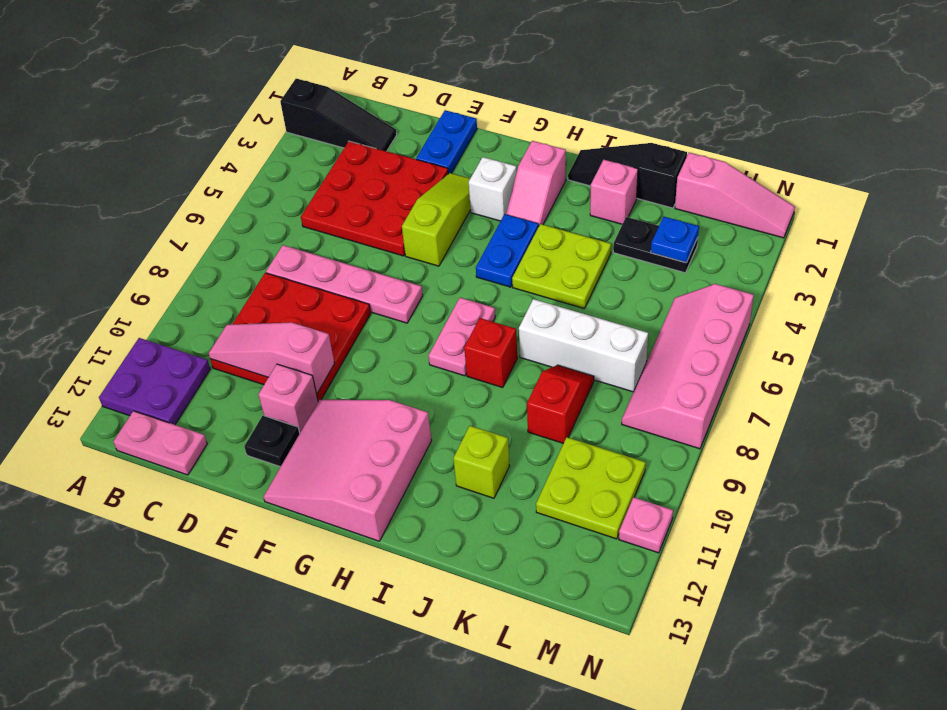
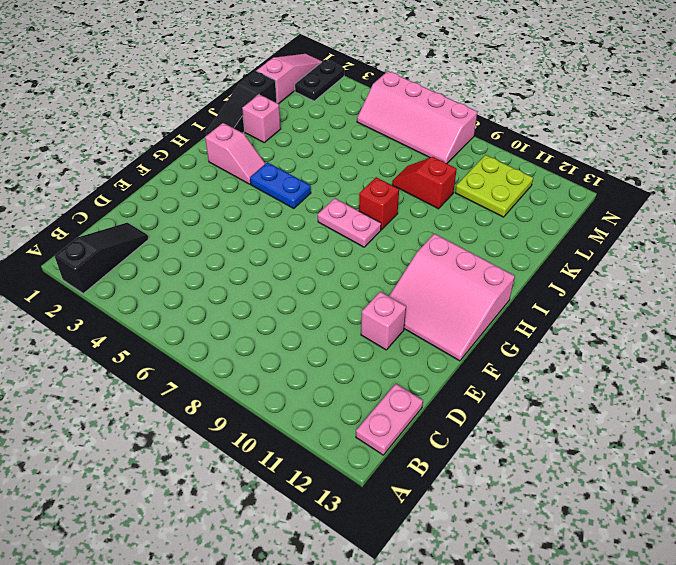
black 1x2 plate [295,59,345,101] -> black 1x2 plate moved to [613,217,698,273]
none -> purple 2x2 plate [99,338,210,425]
none -> red 3x3 plate [301,141,448,256]
none -> pink 1x4 plate [266,245,423,323]

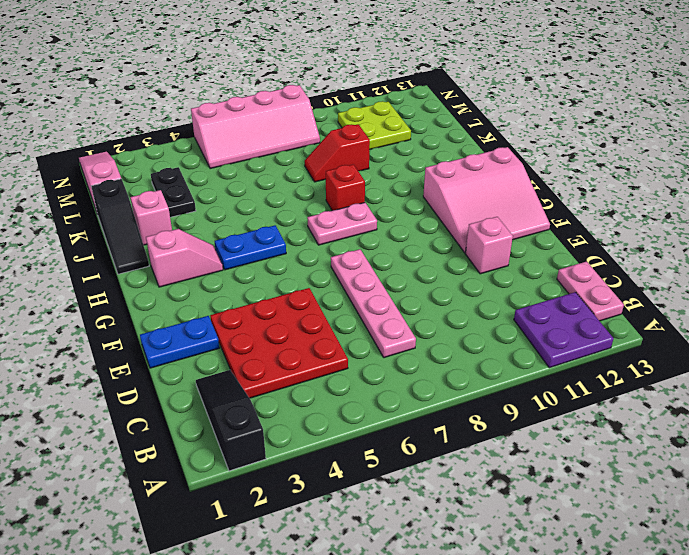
none -> red 3x3 plate [210,273,371,401]
none -> black 1x1 plate [244,416,300,467]
none -> lime 1x3 slope [402,173,471,266]

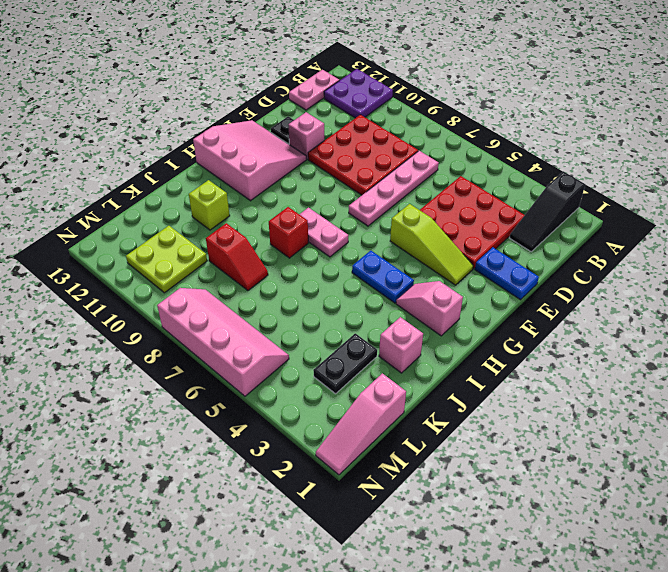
none -> white 1x1 brick [469,157,516,221]
none -> black 1x3 slope [568,143,687,208]
none -> lime 2x2 plate [512,224,611,309]

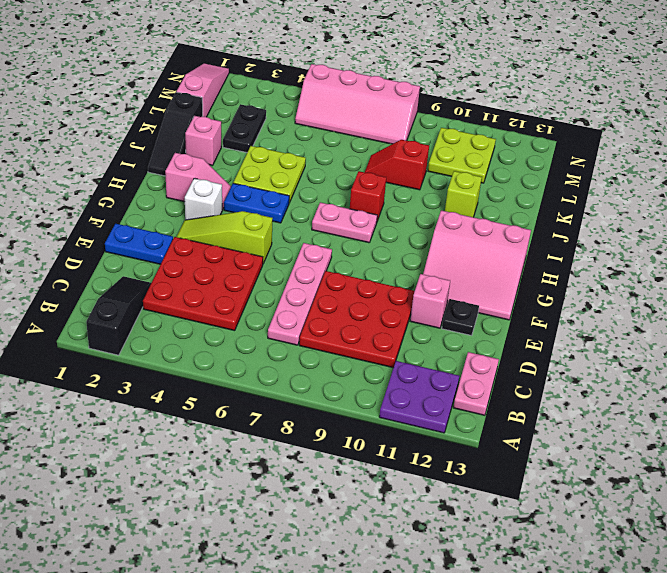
none -> white 1x3 brick [519,299,648,392]
none -> pink 1x1 plate [619,497,673,553]
none -> pink 1x3 slope [209,323,335,393]

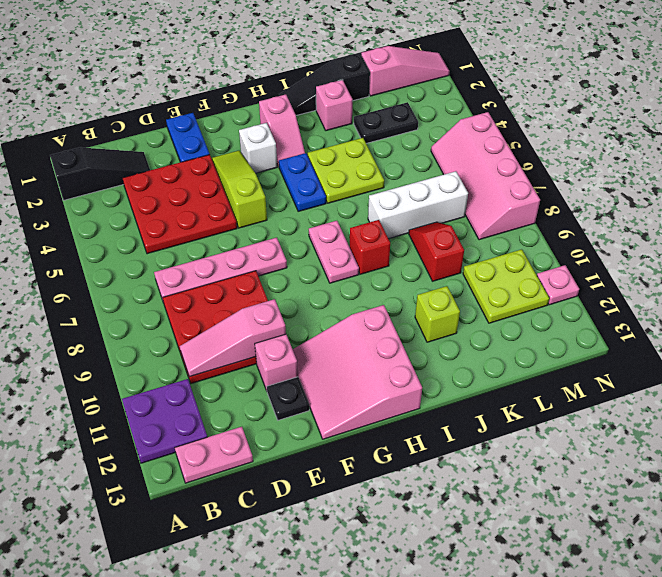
none -> blue 1x1 plate [651,217,699,263]

